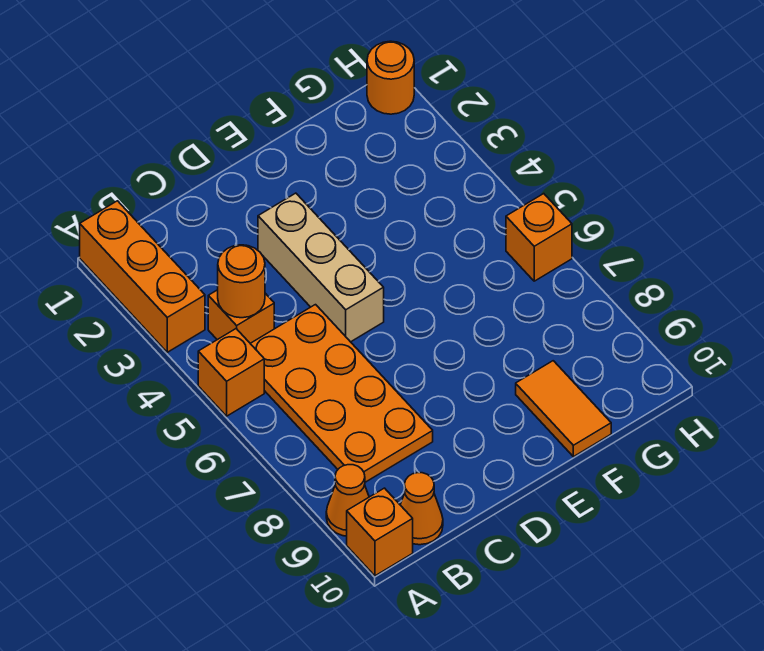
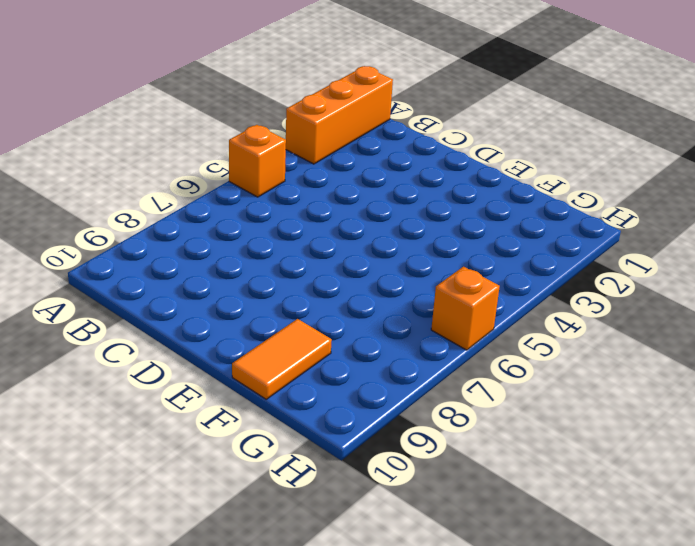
none -> orange 1x1 cone [326,465,369,536]
none -> orange 1x1 brick [347,488,413,576]
none -> orange 1x1 brick [208,290,274,343]

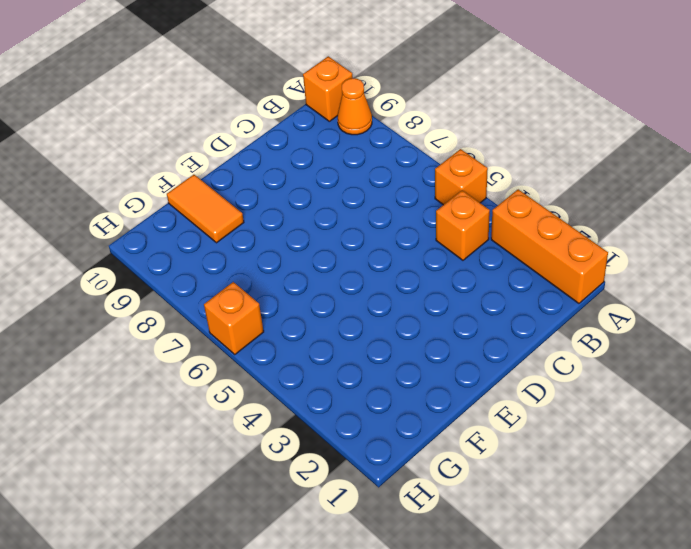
none -> orange 2x4 plate [250,305,433,482]
none -> orange 1x1 cone [400,473,443,545]
none -> tan 1x3 brick [258,193,384,342]

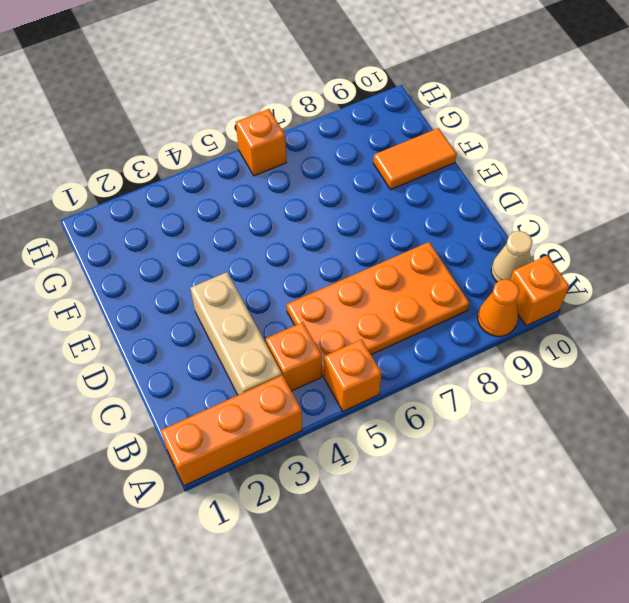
tan 1x3 brick [190,272,282,395] -> tan 1x3 brick turned to [258,193,384,342]
tan 1x1 cone [491,231,533,282] -> orange 1x1 cone [400,473,443,545]
none -> orange 1x1 round brick [367,41,414,114]
none -> orange 1x1 round brick [218,245,265,318]

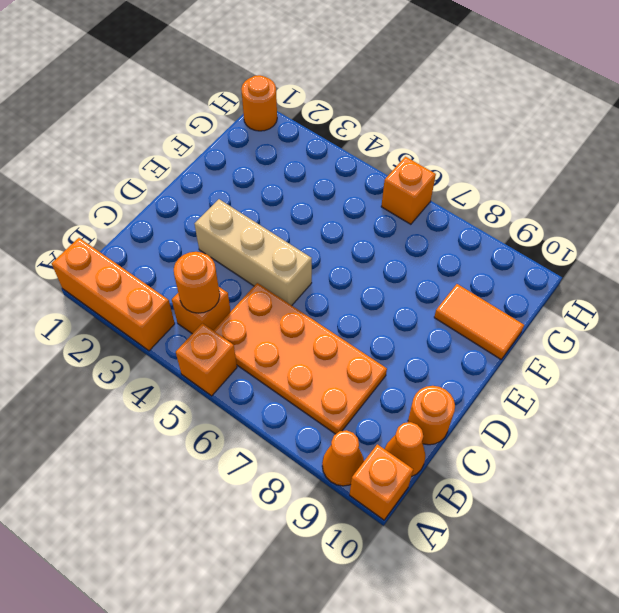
orange 1x1 round brick [408,386,455,445] -> none

